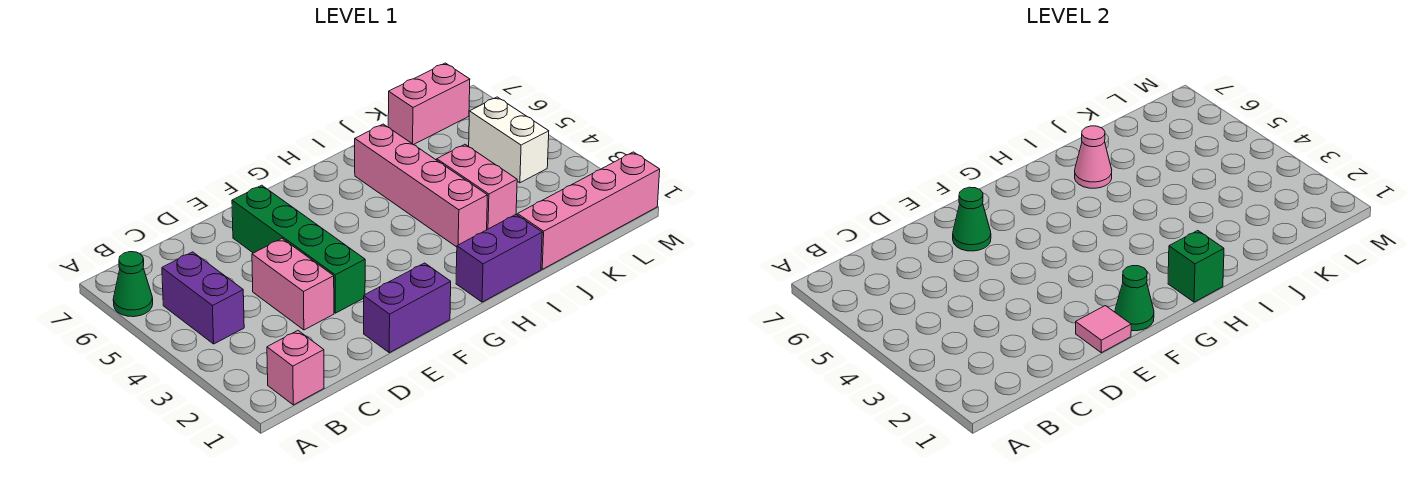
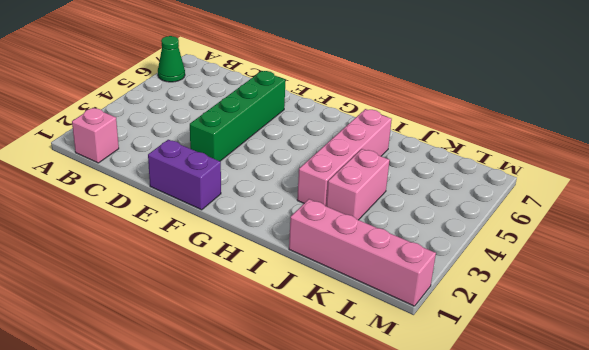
none -> purple 1x2 brick [162,252,244,344]
none -> pink 1x2 brick [252,239,334,330]
none -> purple 1x2 brick [456,215,542,302]

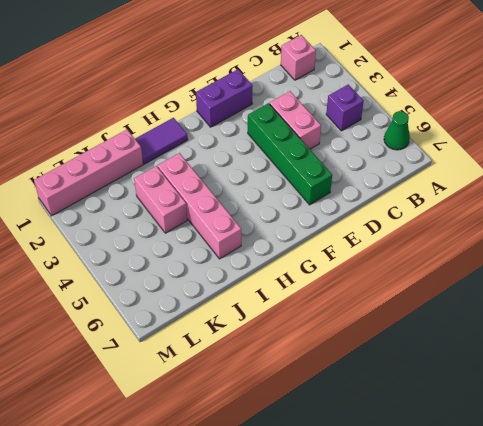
purple 1x1 brick [326,85,364,131] -> purple 1x2 brick [162,252,244,344]
purple 1x2 tile [135,118,188,164] -> purple 1x2 brick [456,215,542,302]
none -> pink 1x2 brick [388,63,470,145]
none -> white 1x2 brick [469,97,549,183]
none -> pink 1x1 tile [1076,306,1131,353]

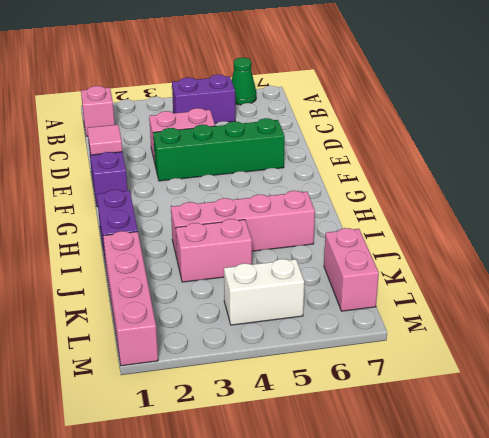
none -> green 1x1 cone [953,187,991,251]
none -> green 1x1 cone [1115,266,1154,331]
none -> green 1x1 brick [1168,231,1224,302]

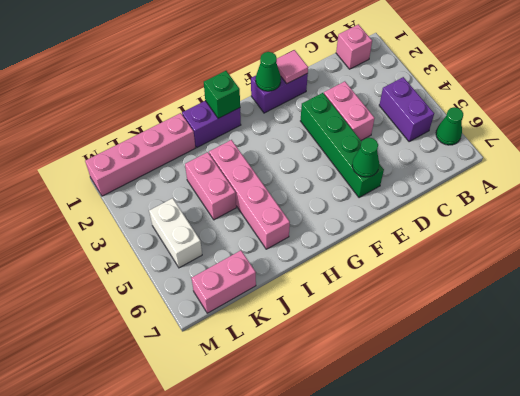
none -> pink 1x1 cone [1075,126,1112,188]

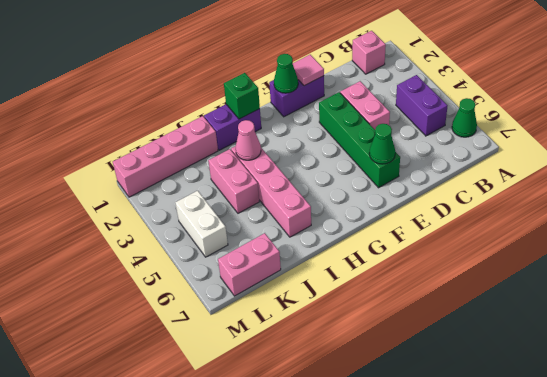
pink 1x1 cone [236,120,261,160] -> pink 1x1 cone moved to [1075,126,1112,188]

